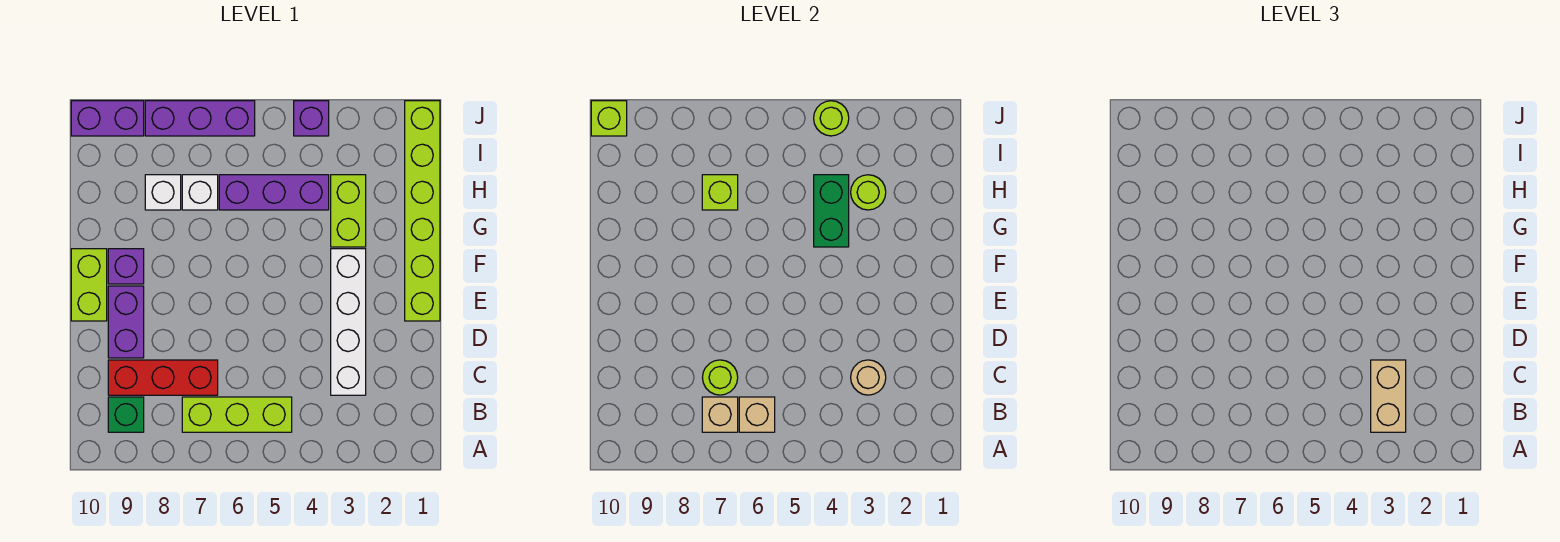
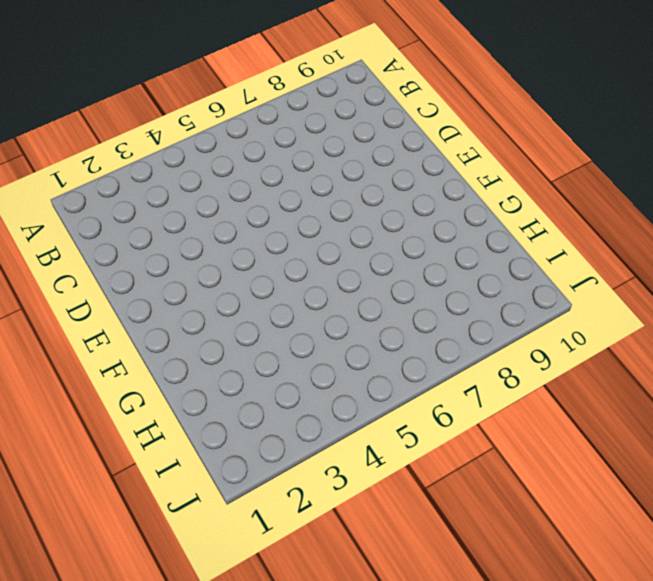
none -> lime 1x3 brick [182,397,292,432]
none -> green 1x1 brick [108,397,144,432]
none -> white 1x4 brick [331,249,366,395]

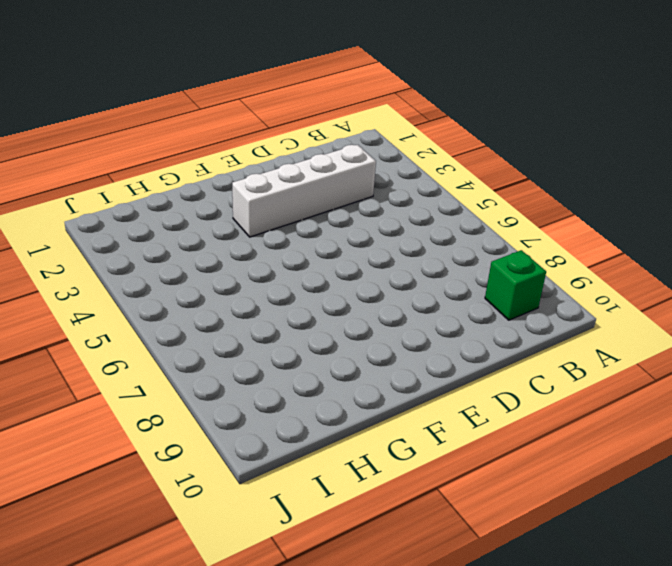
none -> lime 1x3 brick [182,397,292,432]
none -> red 1x3 brick [108,360,218,395]
none -> purple 1x2 brick [108,286,144,358]

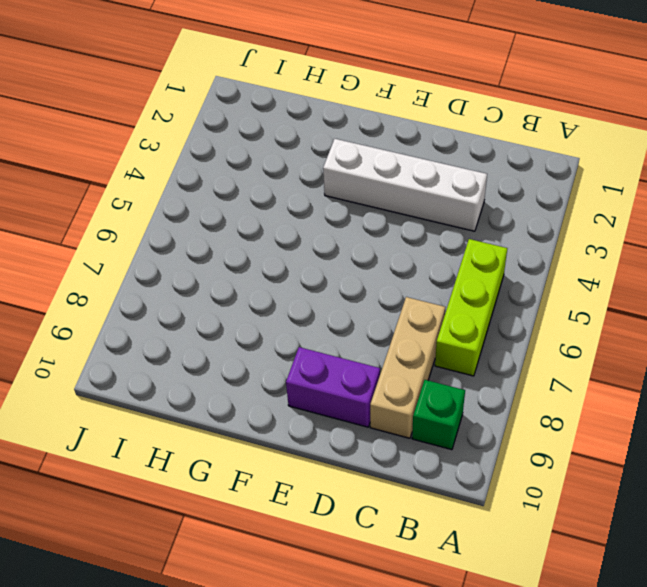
tan 1x3 brick [370,297,445,438] -> red 1x3 brick [108,360,218,395]
none -> lime 1x6 brick [405,101,440,321]
none -> lime 1x2 brick [71,249,107,321]
none -> purple 1x1 brick [108,249,144,284]

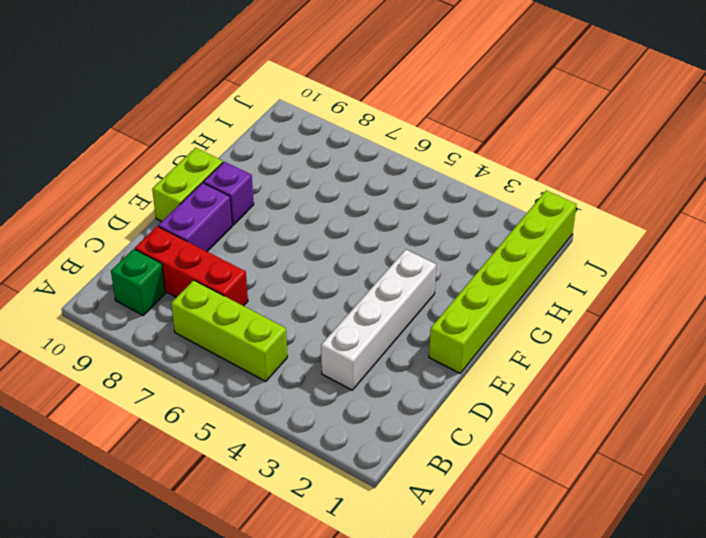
none -> lime 1x2 brick [331,175,366,247]
none -> purple 1x3 brick [219,175,329,210]
none -> white 1x1 brick [182,175,218,210]

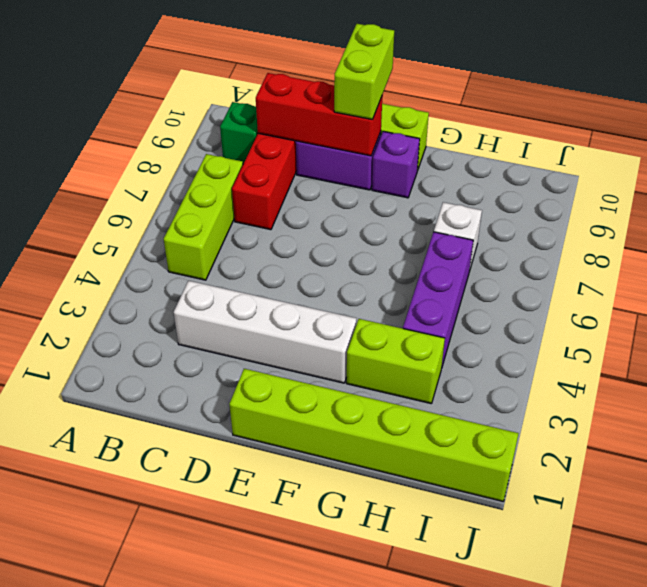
red 1x3 brick [256,73,382,156] -> none
lime 1x2 brick [334,24,394,120] -> none
none -> white 1x1 brick [145,175,181,210]
none -> purple 1x1 brick [294,101,329,136]
none -> purple 1x3 brick [145,101,255,136]

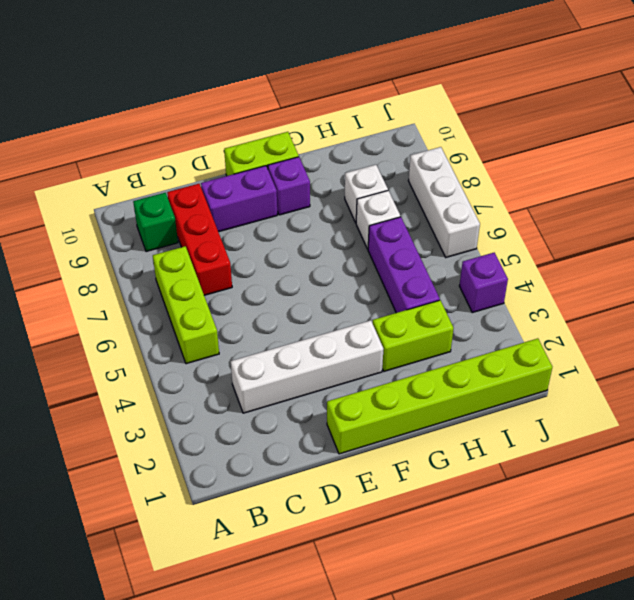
white 1x3 brick [409,147,480,257] -> purple 1x3 brick [145,101,255,136]
none -> purple 1x2 brick [71,101,144,136]
none -> tan 1x1 brick [739,397,775,432]
none -> tan 1x1 brick [702,397,738,432]

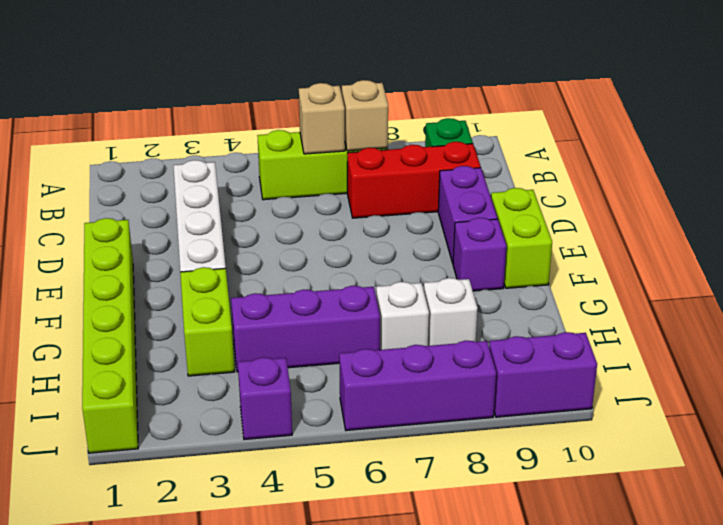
none -> tan 1x1 round brick [851,360,886,395]
none -> lime 1x1 round brick [702,360,738,395]
none -> green 1x2 brick [814,175,849,247]

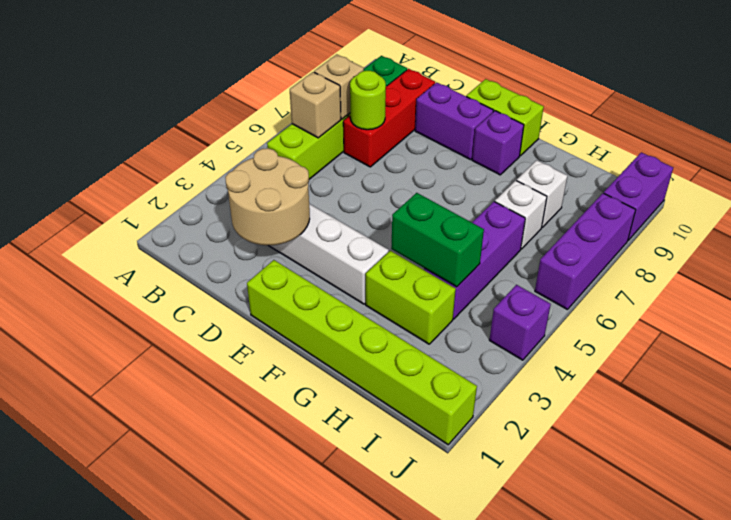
tan 2x2 round brick [225,148,310,245] -> tan 1x1 round brick [851,360,886,395]
none -> lime 1x1 round brick [851,175,886,210]
none -> lime 1x1 brick [702,175,738,210]
none -> lime 1x1 round brick [814,101,849,136]

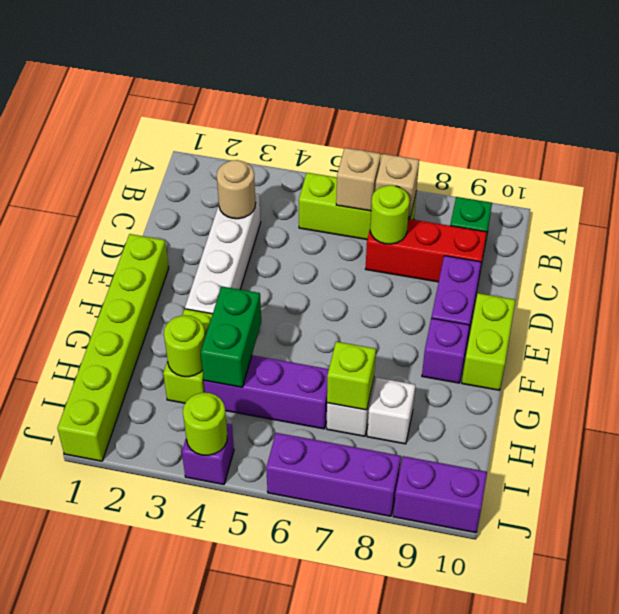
none -> lime 1x1 brick [591,101,627,136]
none -> tan 1x2 brick [1371,360,1406,432]

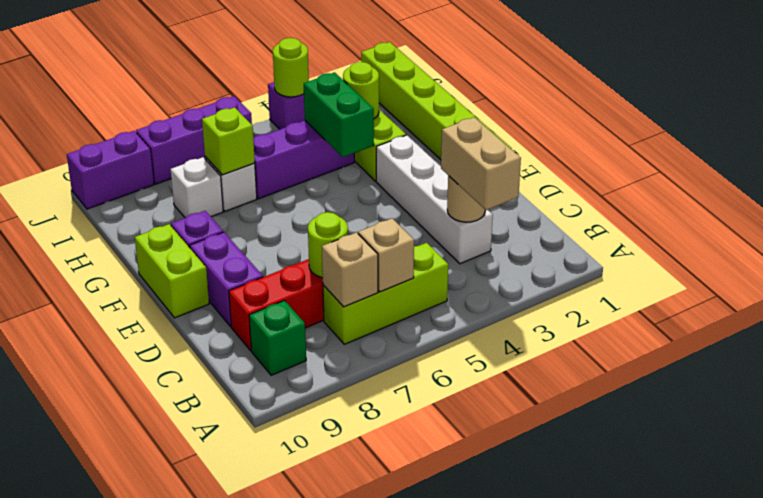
none -> lime 1x1 brick [591,101,627,136]

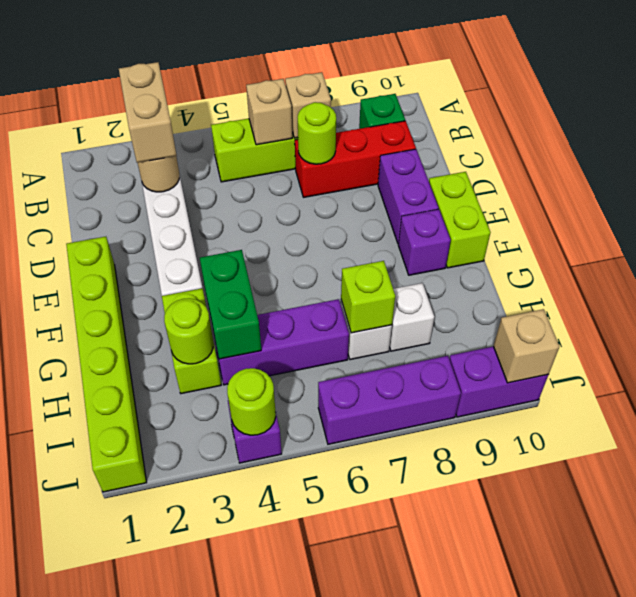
tan 1x1 brick [493,309,559,383] -> lime 1x1 brick [591,101,627,136]

